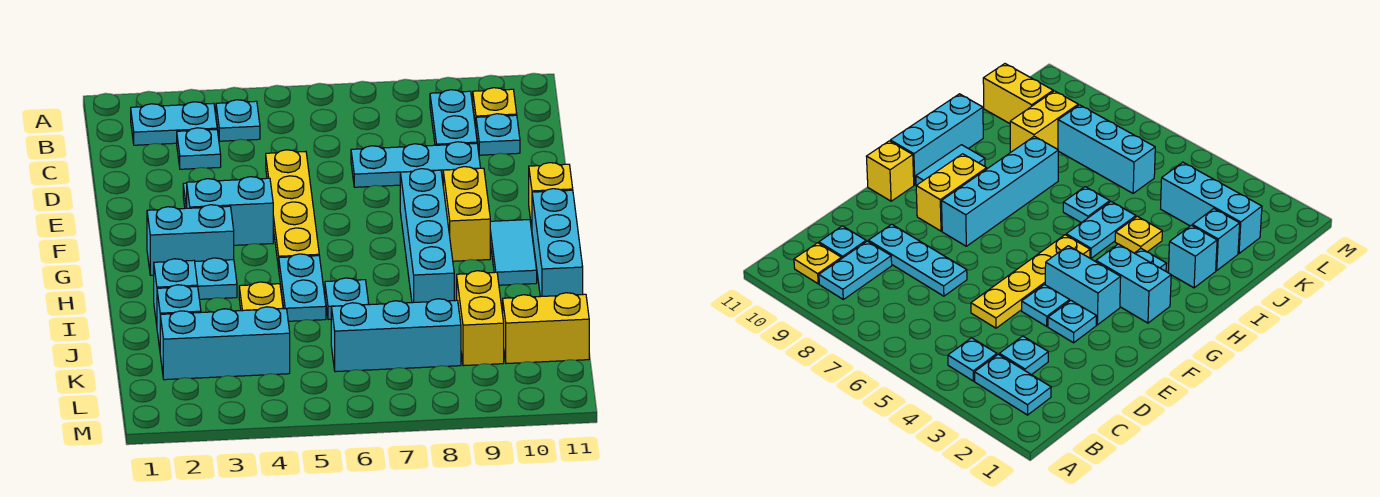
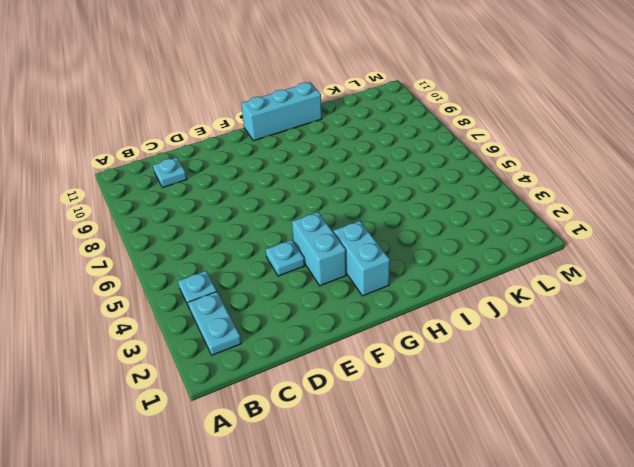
none -> cyan 1x2 plate [430,90,477,145]
none -> yellow 1x1 plate [473,88,517,126]
none -> cyan 1x1 plate [177,128,221,169]

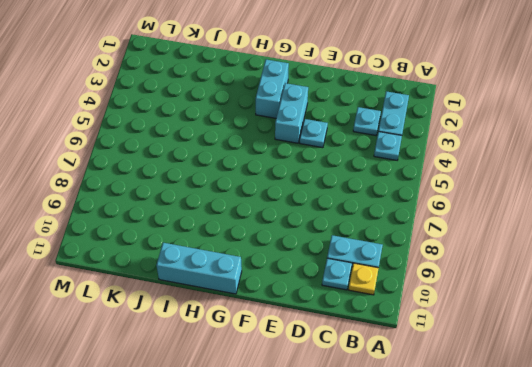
none -> yellow 1x4 plate [266,150,319,268]
none -> cyan 1x3 plate [351,142,480,187]
none -> cyan 1x1 plate [1048,301,1096,343]

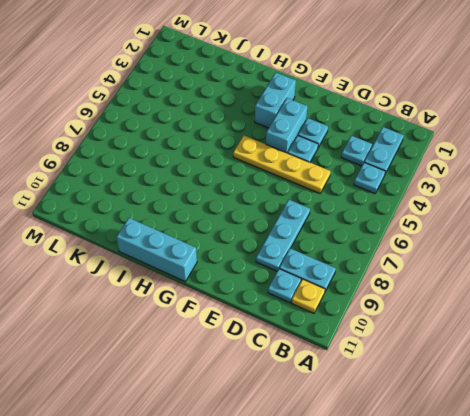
none -> cyan 1x4 brick [400,169,454,303]
none -> yellow 1x2 brick [443,167,490,261]
none -> yellow 1x1 brick [529,163,573,228]

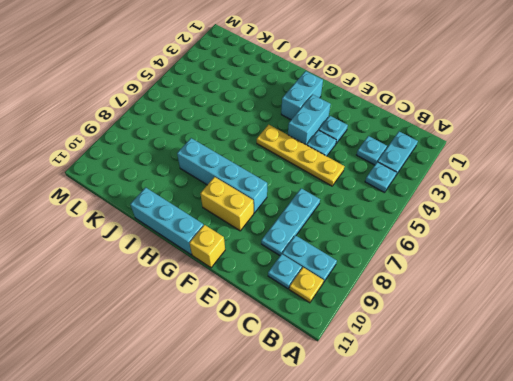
none -> cyan 1x2 tile [490,220,537,285]
none -> cyan 1x1 plate [195,258,237,299]
none -> cyan 1x2 plate [279,254,326,321]

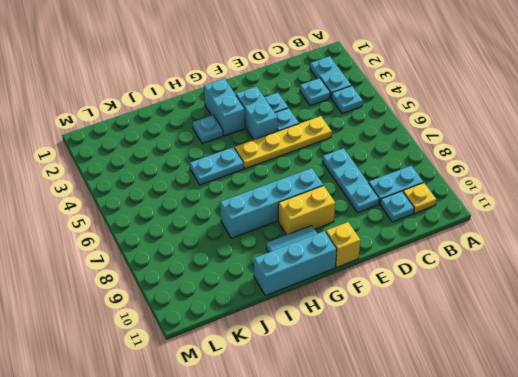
none -> cyan 1x1 brick [154,259,198,325]
none -> yellow 1x1 plate [239,282,283,311]
none -> cyan 1x1 plate [325,278,369,320]

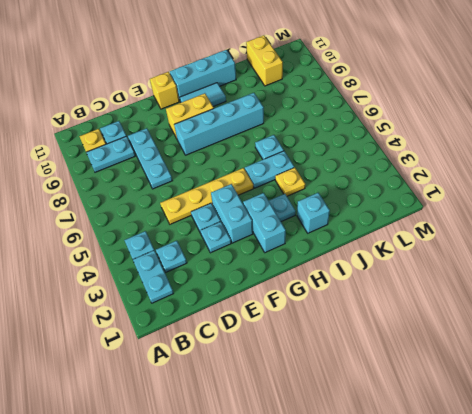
none -> cyan 1x1 brick [157,285,201,348]
none -> yellow 1x2 brick [457,271,504,366]
none -> cyan 1x3 brick [160,307,290,380]

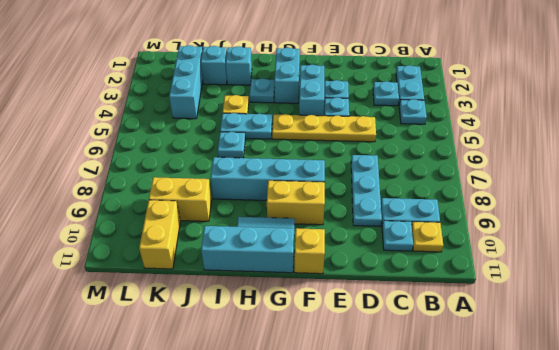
none -> cyan 1x3 brick [331,299,461,372]

